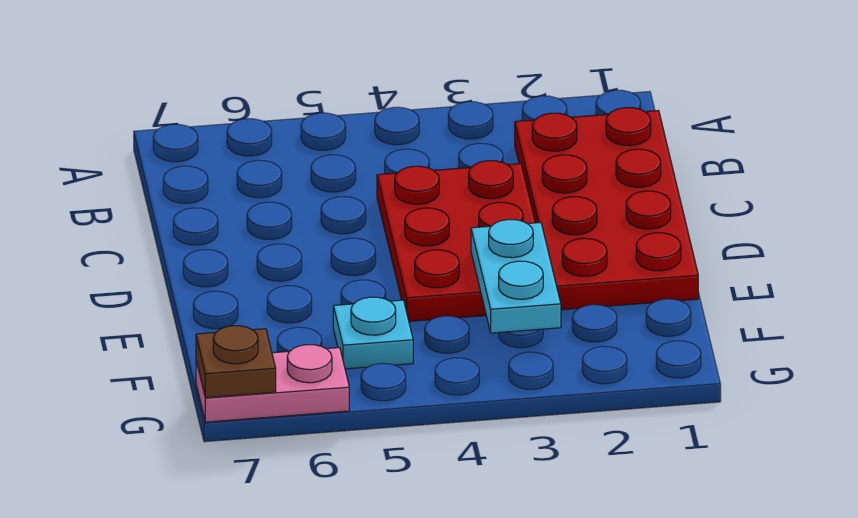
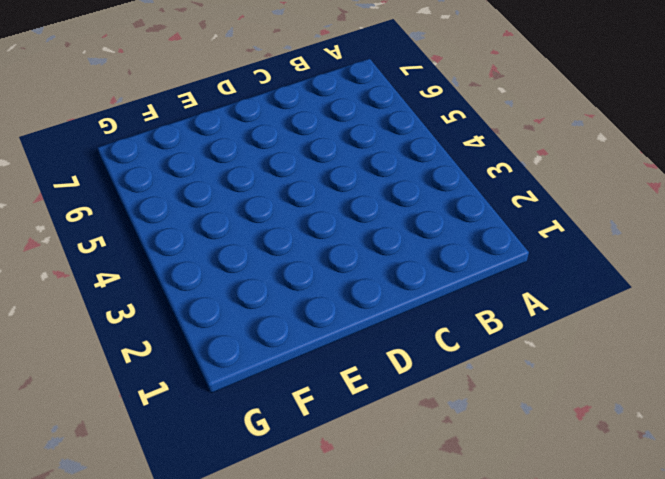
none -> red 2x4 plate [515,108,698,310]
none -> red 2x3 plate [377,161,535,321]

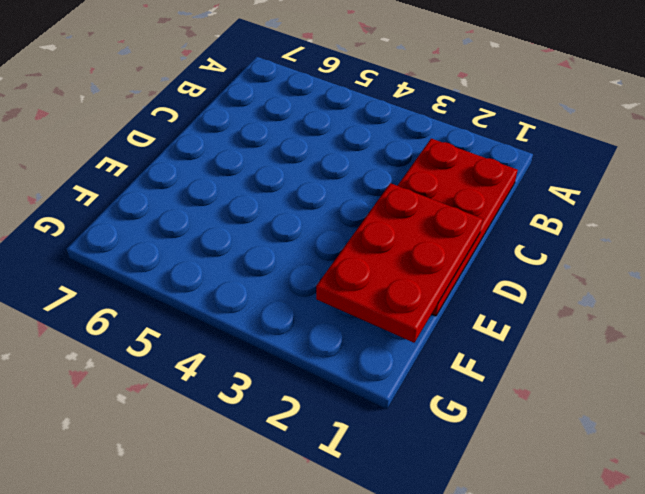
red 2x3 plate [316,183,483,343] -> red 2x3 plate moved to [377,161,535,321]
none -> cyan 1x1 plate [333,297,413,369]
none -> pink 1x2 plate [196,345,349,422]

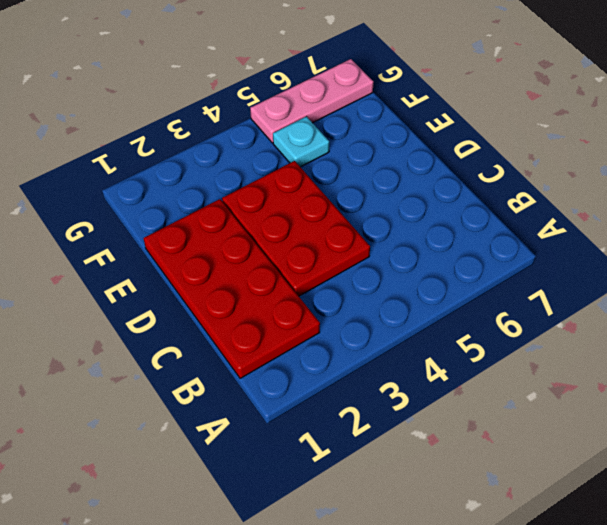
pink 1x3 plate [250,59,374,143] -> pink 1x2 plate [196,345,349,422]
none -> cyan 1x2 plate [471,220,561,333]
none -> brown 1x1 plate [196,326,276,398]

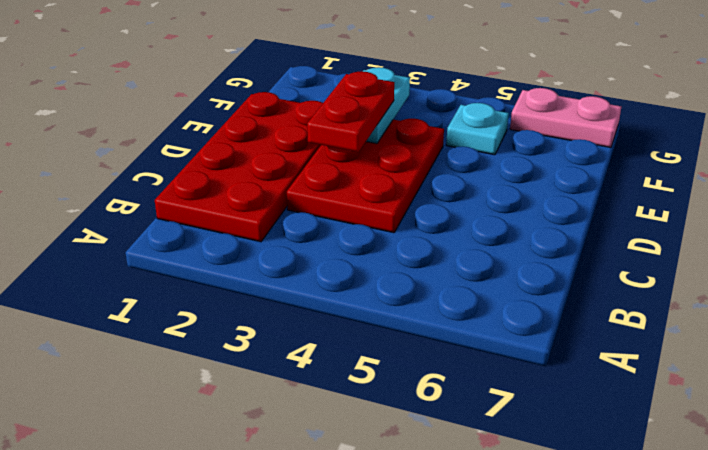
red 1x2 plate [307,71,394,152] -> none
none -> brown 1x1 plate [196,326,276,398]

